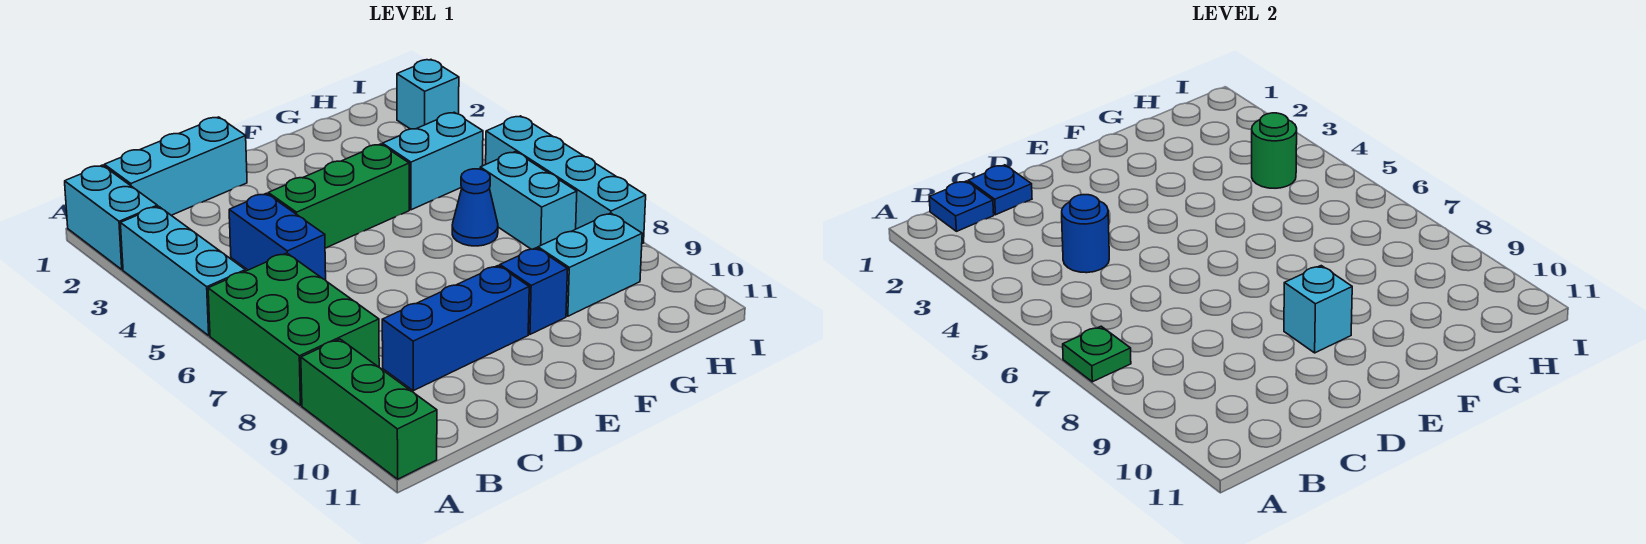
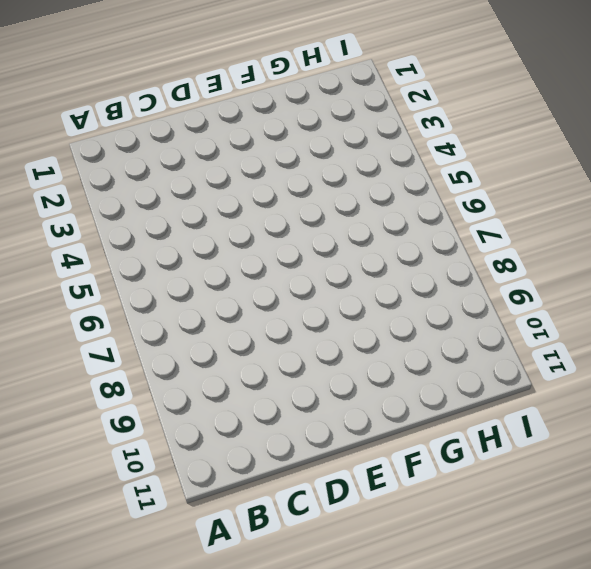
none -> cyan 1x2 brick [65,165,157,270]
none -> cyan 1x3 brick [120,206,245,336]
none -> green 2x3 brick [208,253,379,406]

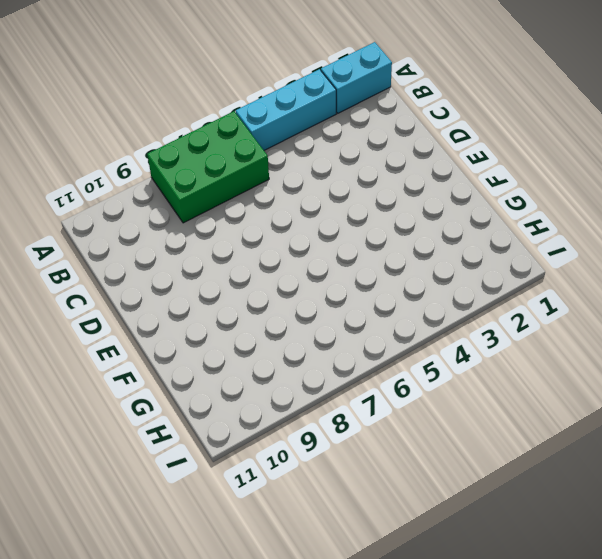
none -> green 1x3 brick [301,339,437,479]
none -> cyan 1x3 brick [104,117,247,215]
none -> blue 1x2 brick [229,193,326,280]

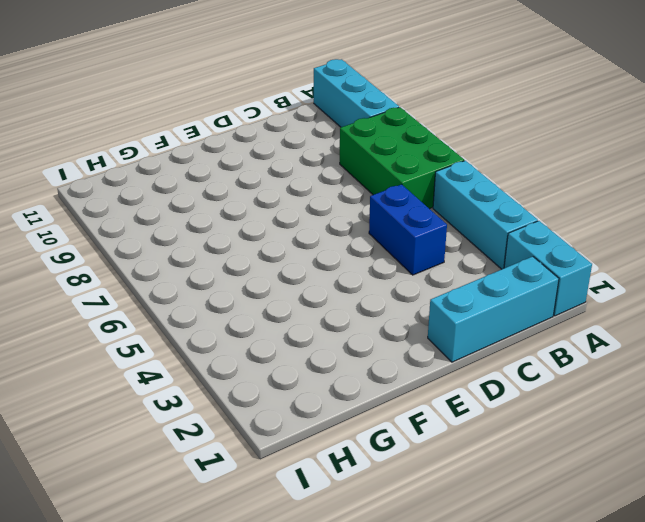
cyan 1x3 brick [314,59,399,127] -> green 1x3 brick [301,339,437,479]
none -> blue 1x3 brick [382,266,529,391]
none -> green 1x3 brick [268,144,409,248]
none -> blue 1x1 brick [500,248,568,334]

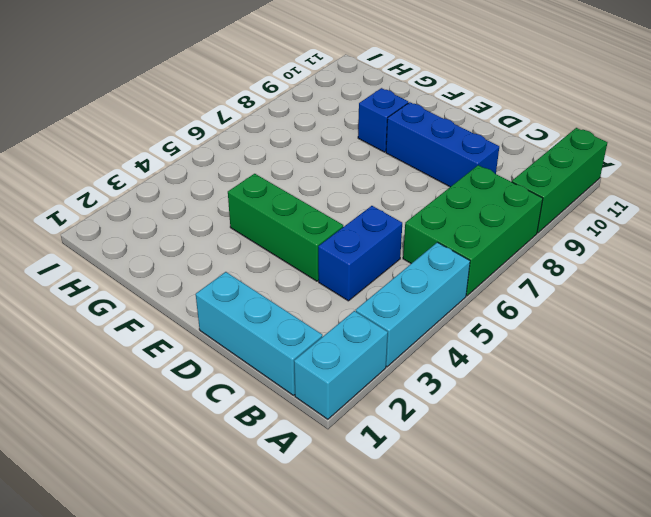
none -> cyan 1x2 brick [382,112,483,210]
none -> blue 1x1 cone [452,169,498,246]
none -> cyan 1x2 brick [538,213,642,316]

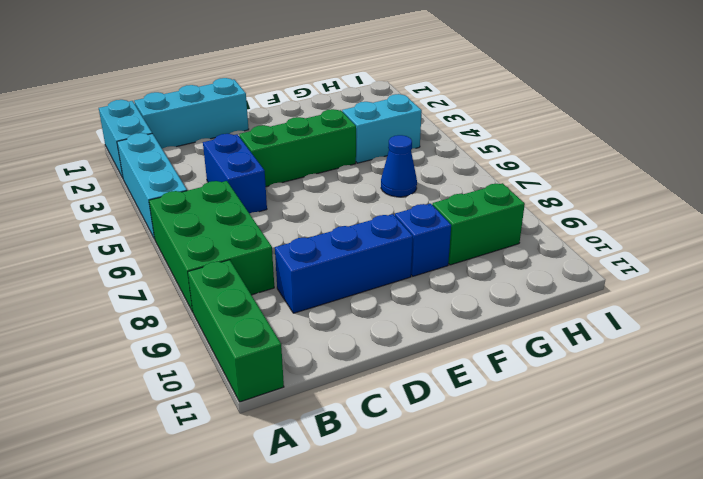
green 1x2 brick [432,183,525,265] -> cyan 1x2 brick [538,213,642,316]
none -> cyan 1x2 brick [480,152,577,249]
none -> cyan 1x1 brick [397,60,459,129]
none -> cyan 1x4 brick [486,116,646,244]

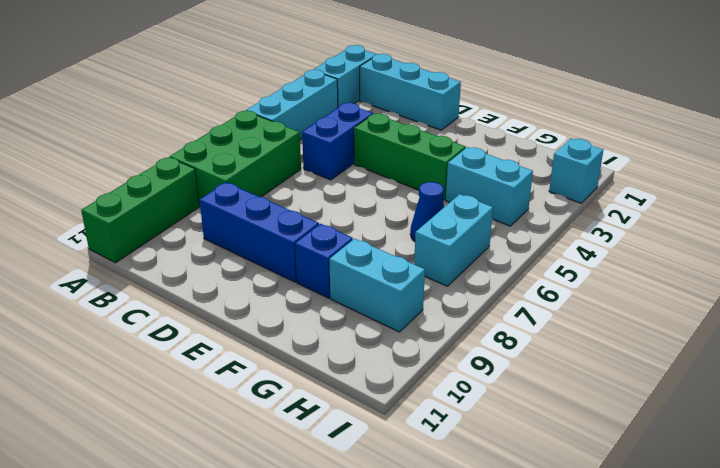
none -> cyan 1x4 brick [486,116,646,244]
none -> green 1x1 plate [1063,326,1131,382]
none -> blue 1x1 plate [929,181,994,231]

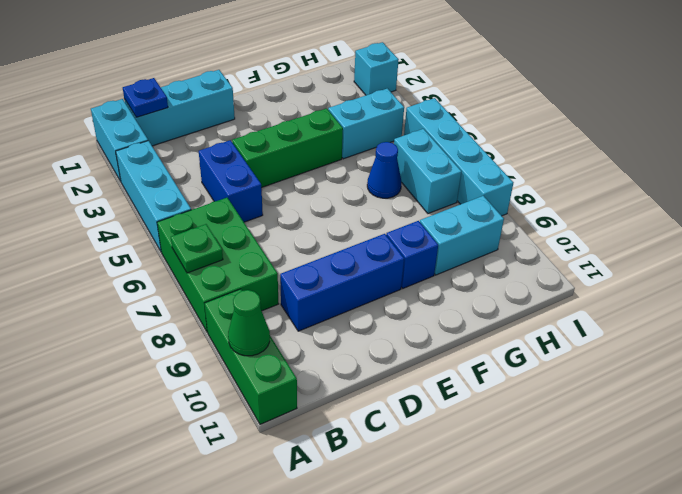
green 1x1 cone [228,290,270,356] -> none
none -> blue 1x1 plate [968,165,1032,215]
none -> blue 1x1 round brick [1062,195,1109,273]
none -> cyan 1x1 brick [1284,266,1352,353]

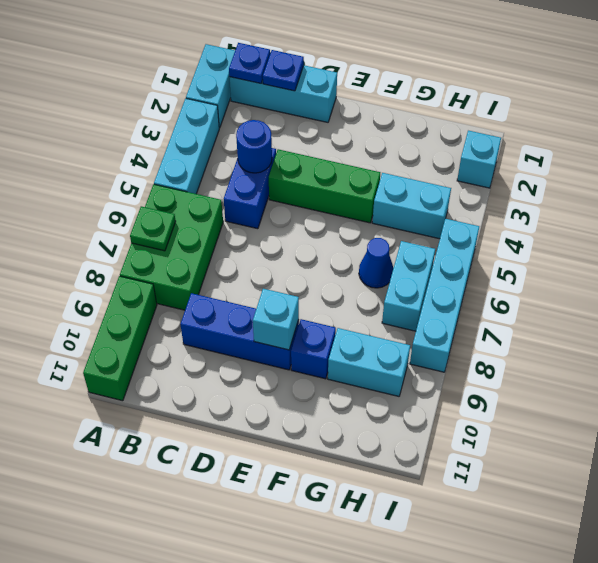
none -> green 1x1 round brick [1252,113,1297,188]

